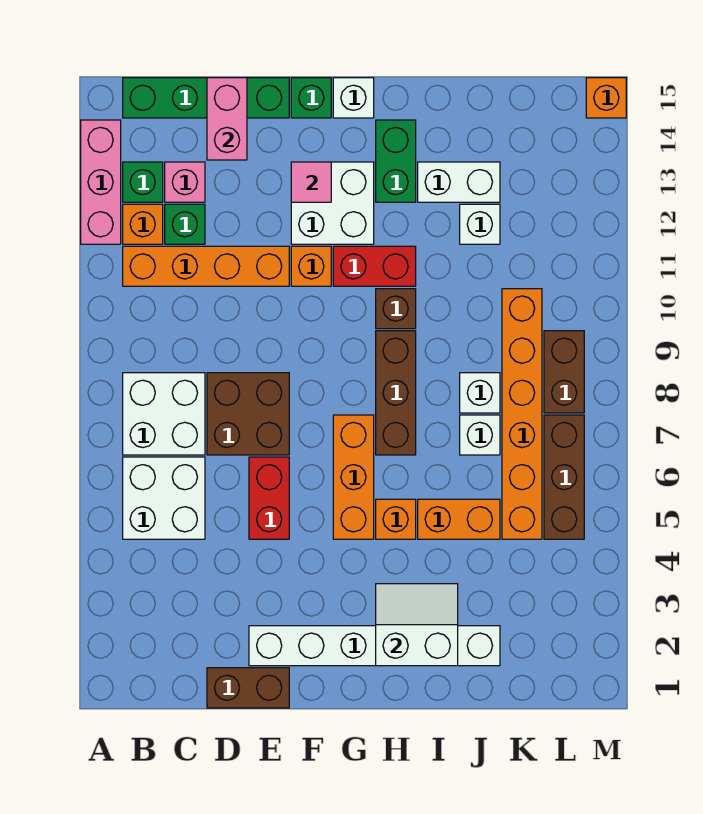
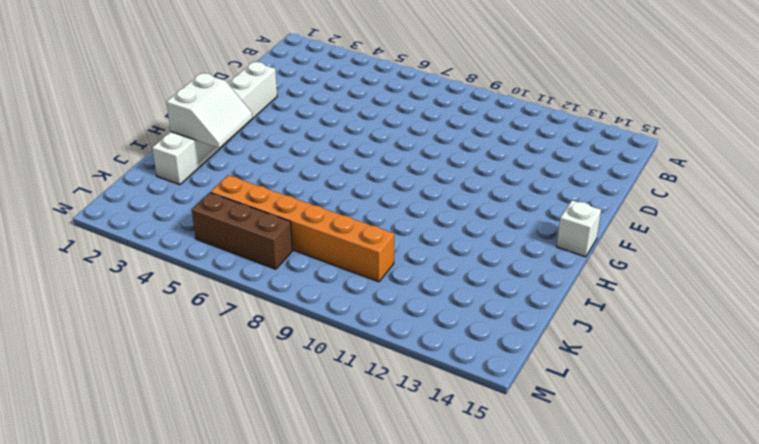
none -> pink 1x3 brick [81,120,121,244]
none -> white 2x2 brick [123,457,205,539]
none -> white 2x2 brick [123,373,205,455]
none -> orange 1x4 brick [123,246,289,286]

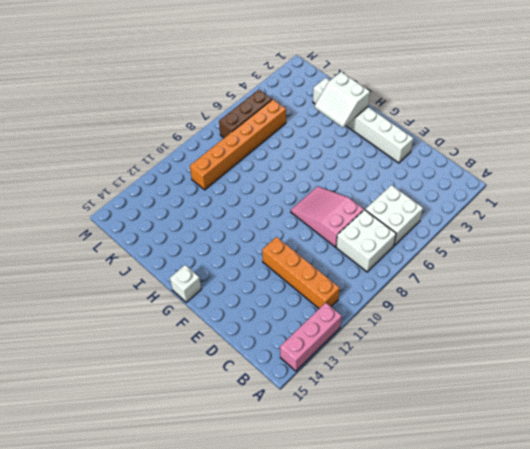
pink 2x3 slope [291,186,364,247] -> brown 2x2 brick [207,373,289,455]
none -> orange 1x1 brick [123,204,163,244]
none -> green 1x1 brick [123,162,163,202]
none -> green 1x4 brick [123,78,289,118]
none -> green 1x1 brick [165,204,205,244]

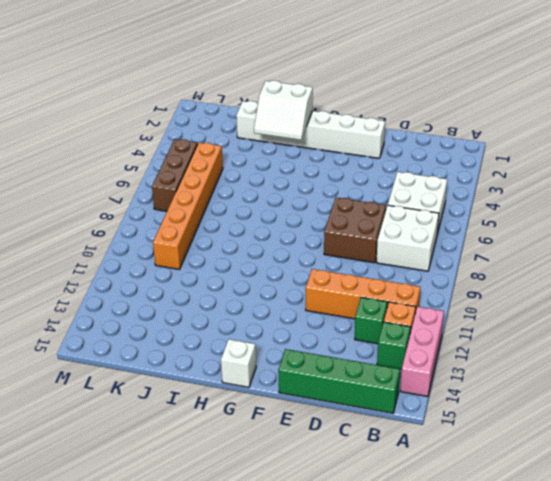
none -> pink 1x1 brick [165,162,205,202]
none -> brown 1x2 brick [207,668,289,708]
none -> red 1x2 brick [249,457,289,539]
none -> orange 1x1 brick [291,246,331,286]

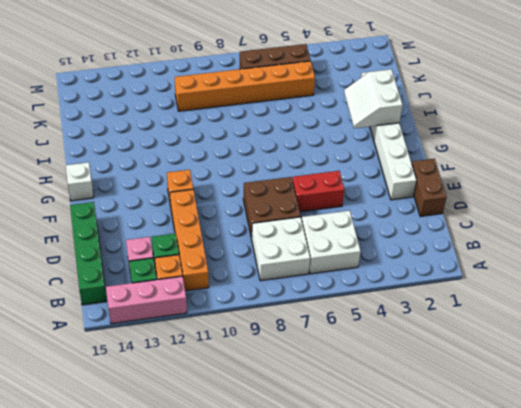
none -> white 2x2 brick [291,162,374,244]
none -> green 1x1 brick [291,78,331,118]
none -> orange 1x3 brick [333,415,374,539]
none -> red 1x2 brick [333,246,416,286]

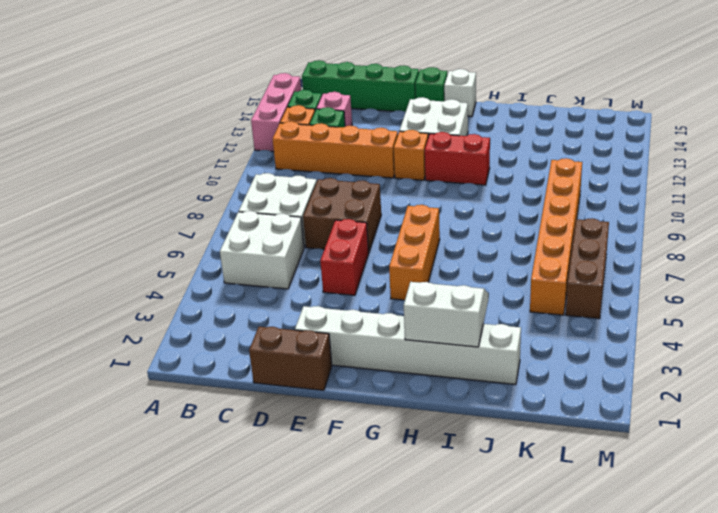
none -> orange 1x1 brick [376,499,416,539]
none -> brown 1x3 brick [376,331,416,455]
none -> brown 1x1 brick [376,289,416,329]
none -> green 1x2 brick [376,120,416,202]

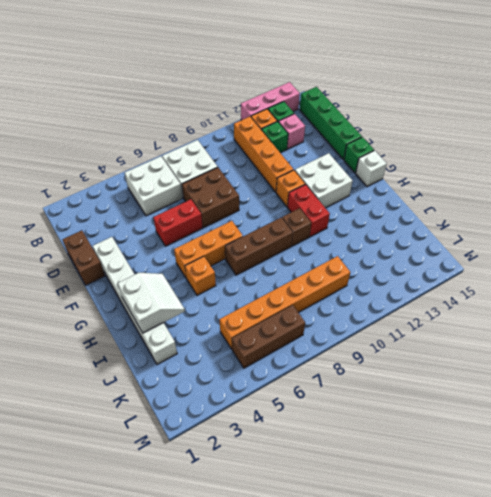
none -> green 1x2 brick [376,120,416,202]
none -> orange 1x2 brick [418,499,500,539]
none -> white 1x2 brick [418,162,500,202]
none -> white 1x1 brick [460,415,500,455]

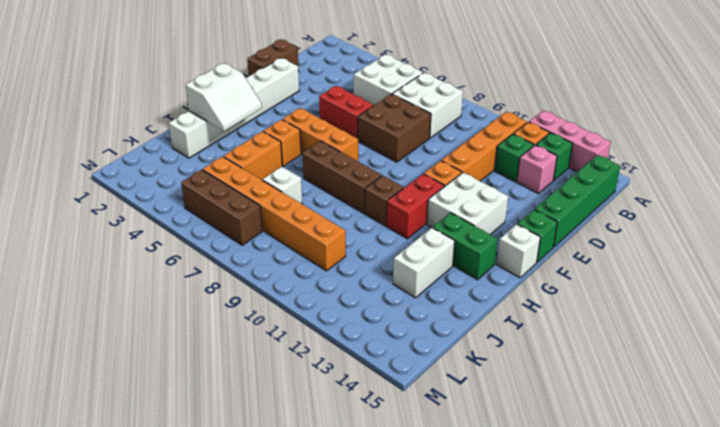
none -> white 1x1 brick [460,373,500,413]
none -> white 1x1 brick [460,204,500,244]
none -> brown 1x2 brick [544,331,584,413]
none -> orange 1x1 brick [586,78,626,118]

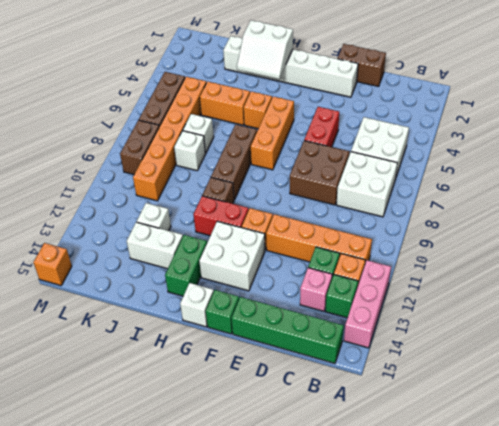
none -> pink 1x2 brick [207,78,247,160]
none -> pink 1x1 tile [291,162,331,202]

